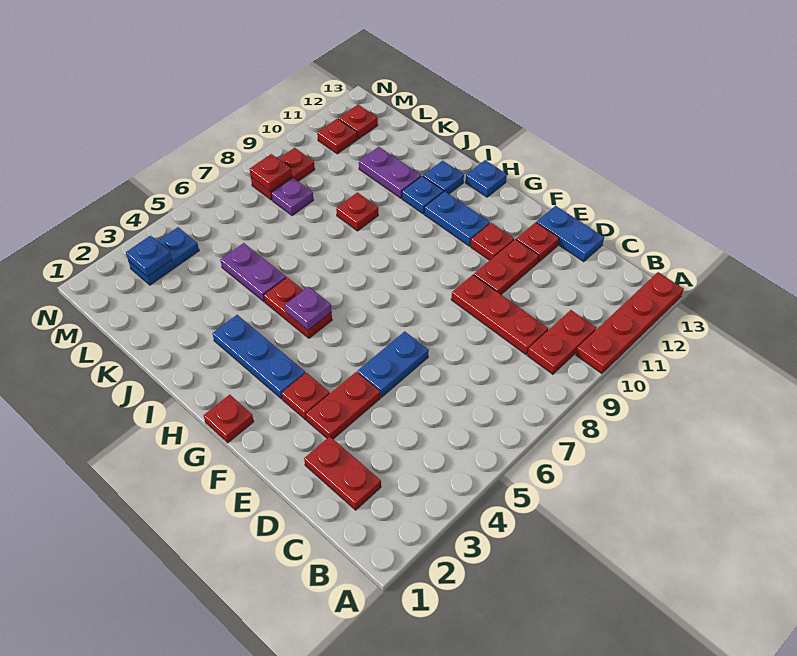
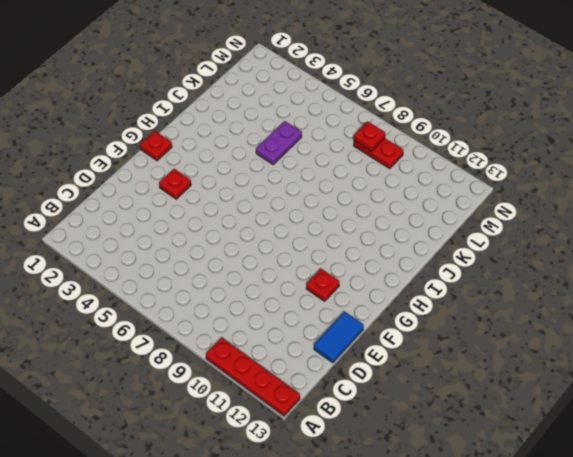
blue 1x2 tile [314,312,364,363] -> blue 1x2 plate [536,206,604,262]
none -> red 1x2 plate [527,310,596,374]
none -> red 1x2 plate [304,436,381,510]
none -> red 1x3 plate [451,275,548,355]

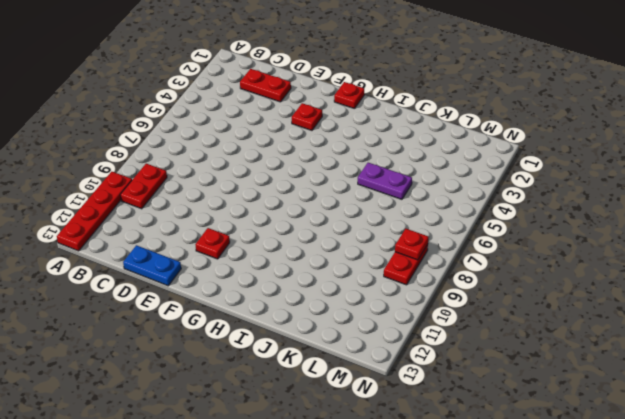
none -> red 1x3 plate [451,275,548,355]
none -> red 1x2 plate [306,372,380,439]
none -> blue 1x2 plate [357,331,429,397]

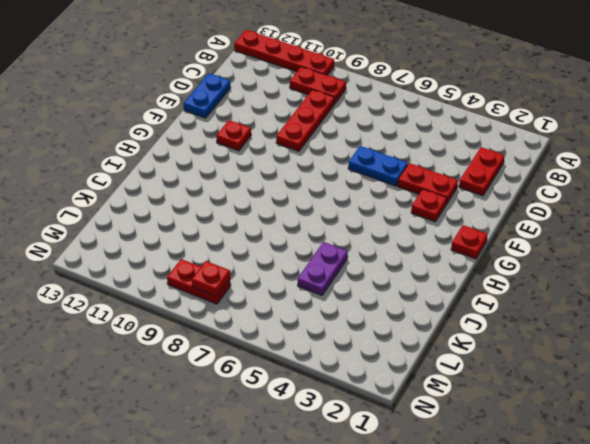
none -> red 1x2 plate [474,239,539,294]
none -> red 1x1 plate [516,222,559,262]
none -> blue 1x3 plate [213,315,305,399]

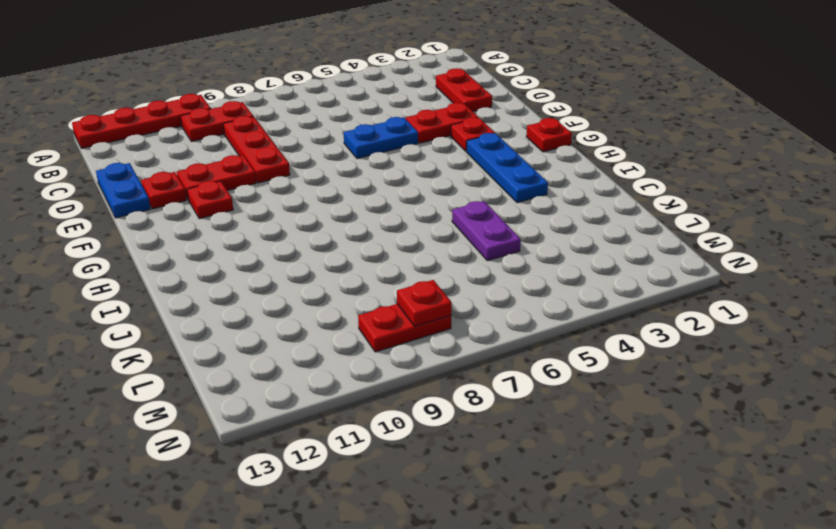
none -> blue 1x2 plate [424,191,490,246]
none -> red 1x2 plate [264,277,332,338]
none -> blue 1x1 plate [466,160,507,197]

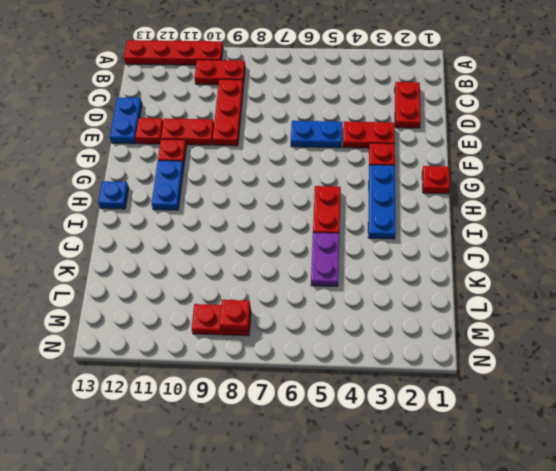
none -> blue 1x1 plate [402,176,443,214]
none -> blue 1x1 plate [423,161,464,194]
none -> red 1x1 plate [336,192,378,231]

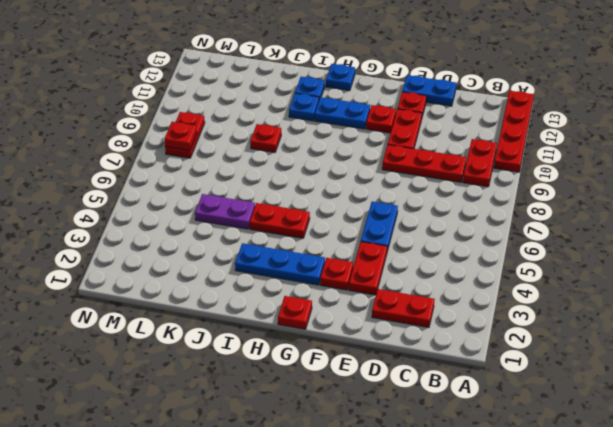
none -> purple 1x2 plate [359,147,421,198]
none -> purple 1x1 plate [271,178,313,216]
none -> blue 1x2 plate [129,227,199,285]

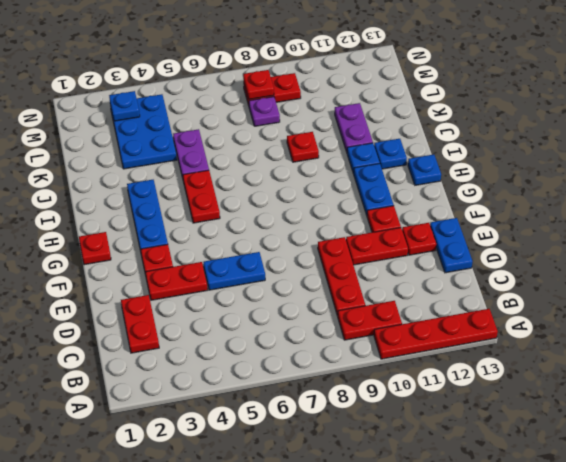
blue 2x3 plate [110,94,177,169] -> blue 1x2 plate [129,227,199,285]
none -> red 1x1 plate [317,119,357,154]
none -> red 1x1 plate [338,105,378,139]
none -> purple 1x1 plate [285,287,332,330]

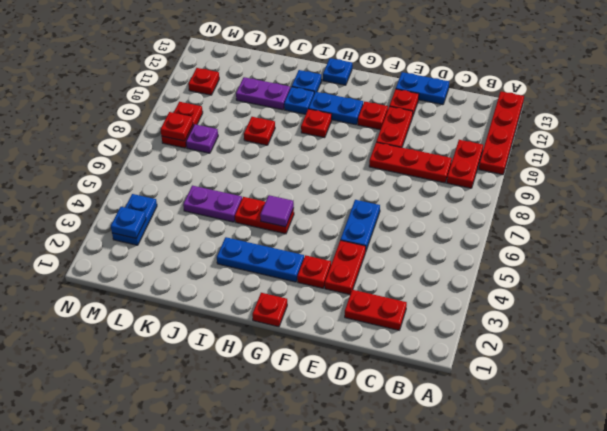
purple 1x1 tile [260,195,294,227] -> purple 1x1 plate [285,287,332,330]
red 1x1 plate [301,109,332,138] -> red 1x1 plate moved to [338,105,378,139]

